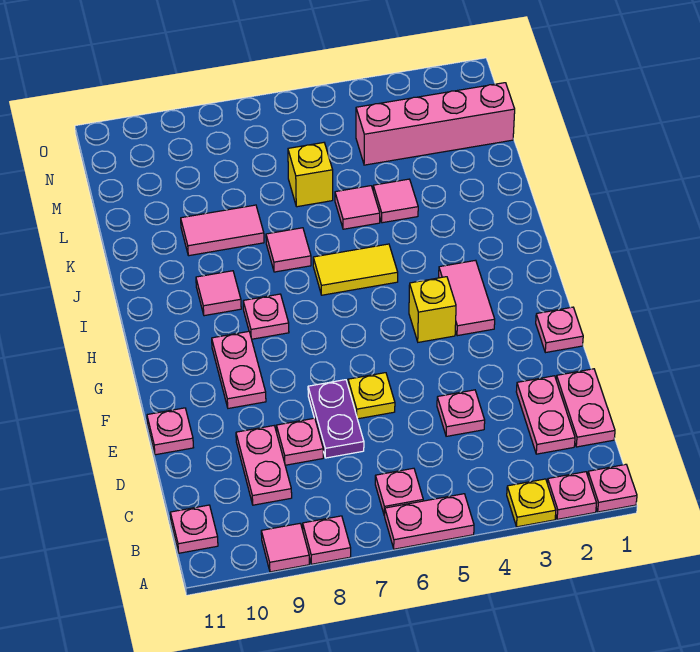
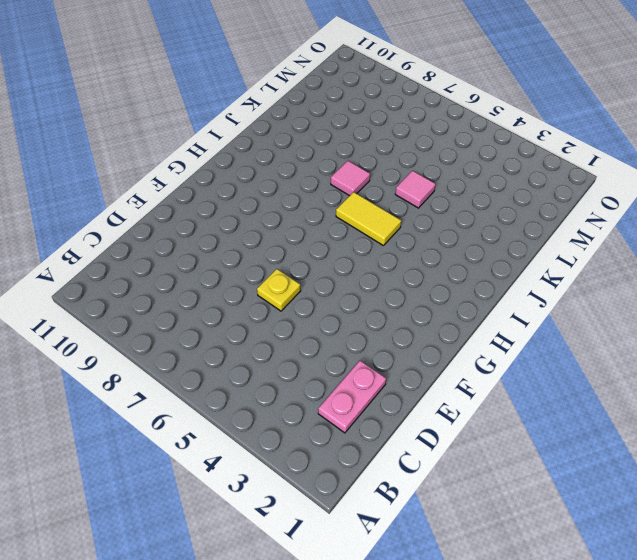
none -> pink 1x1 plate [588,464,637,512]
none -> pink 1x1 plate [547,472,596,519]
none -> yellow 1x1 plate [507,479,556,527]

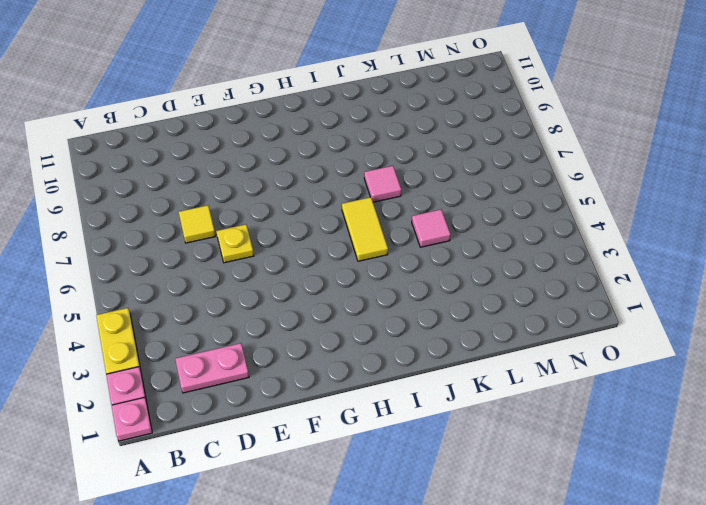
yellow 1x2 plate [96,308,141,374] -> yellow 1x1 plate [507,479,556,527]
yellow 1x1 tile [179,205,215,243] -> purple 1x2 plate [308,380,364,458]
none -> pink 1x2 plate [385,494,474,549]
none -> pink 1x1 plate [303,516,351,564]
none -> pink 1x1 tile [261,524,309,572]

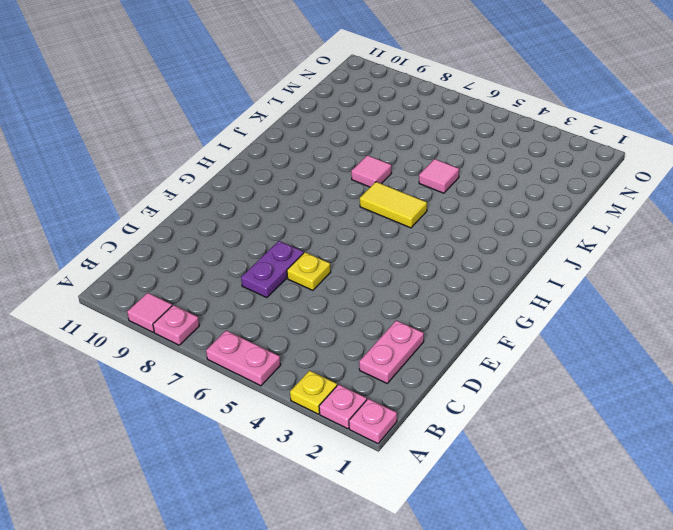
none -> pink 1x1 plate [375,468,423,516]
none -> pink 1x1 plate [170,505,218,553]
none -> pink 1x2 plate [556,369,615,447]

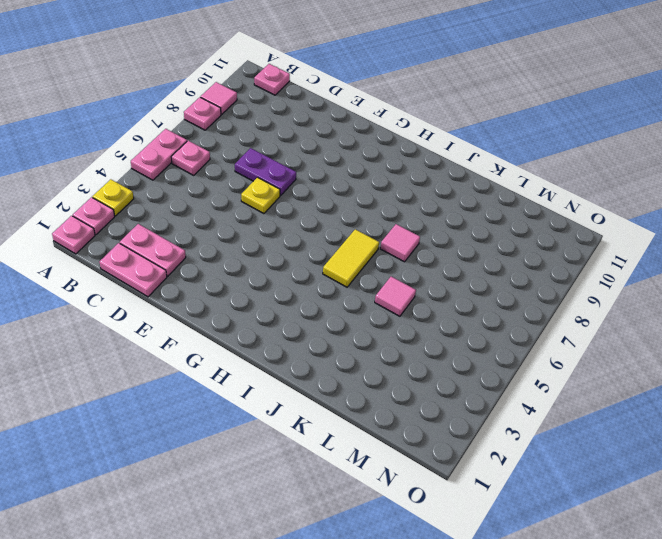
none -> pink 1x2 plate [236,426,292,505]
none -> pink 1x1 plate [437,390,485,436]
none -> pink 1x1 plate [276,418,323,465]

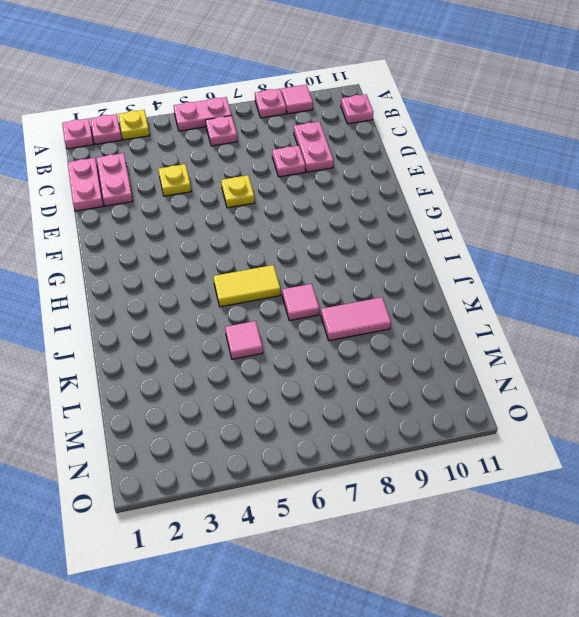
yellow 1x1 plate [158,164,191,196] -> pink 1x1 plate [437,390,485,436]
none -> purple 1x2 plate [308,380,364,458]
none -> pink 1x1 plate [147,408,194,455]
none -> pink 1x1 plate [536,307,583,353]

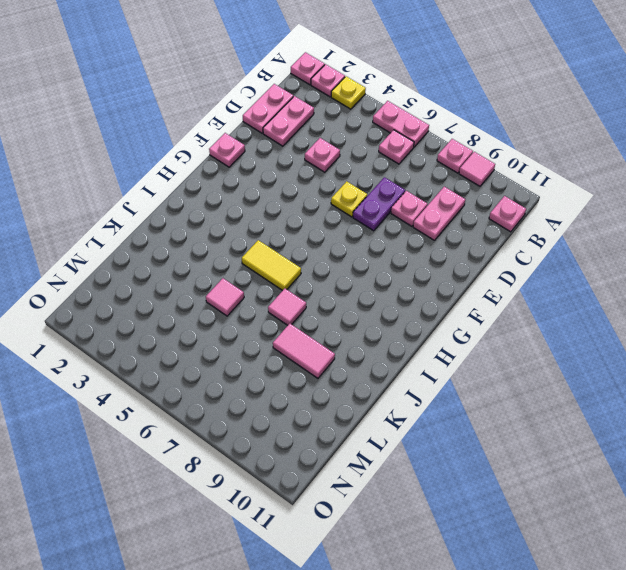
none -> pink 1x1 plate [147,408,194,455]
none -> pink 1x2 plate [212,331,266,408]
none -> pink 1x2 tile [439,260,495,336]

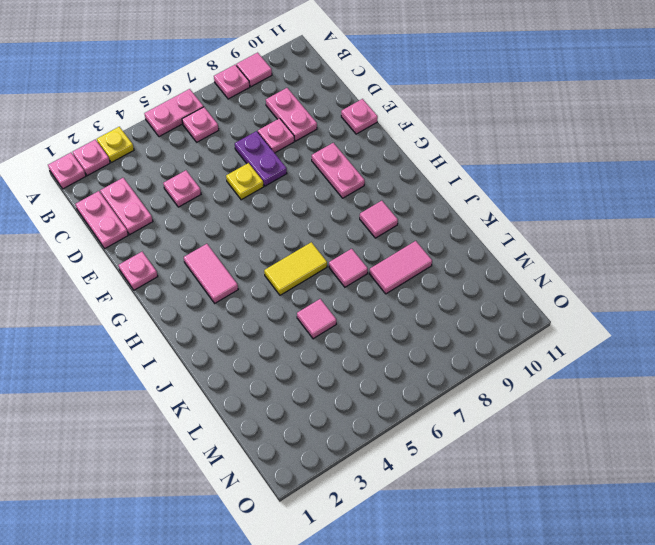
none -> pink 1x1 plate [170,505,218,553]
none -> yellow 1x1 brick [409,277,456,342]
none -> pink 1x1 plate [243,294,289,339]

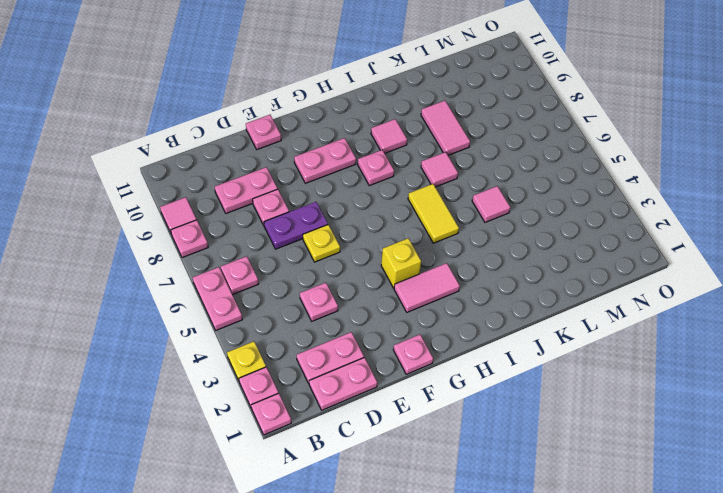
none -> pink 1x1 plate [170,505,218,553]
none -> pink 1x1 tile [373,179,418,223]
none -> yellow 1x1 brick [288,143,333,207]

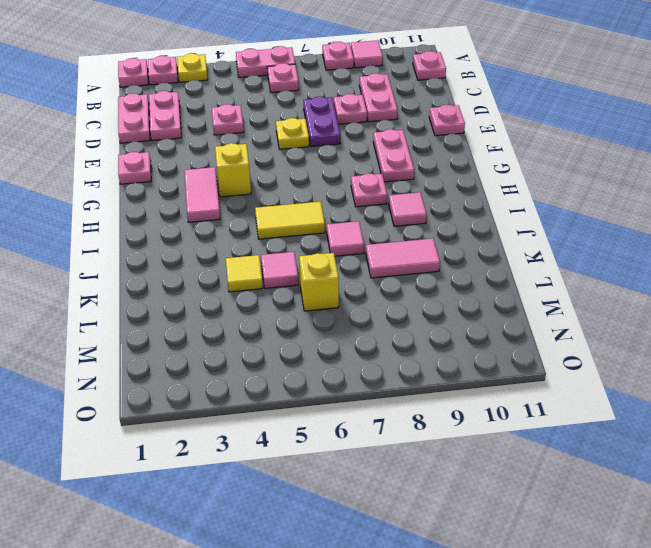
yellow 1x1 tile [226,255,263,292] -> pink 1x1 tile [373,179,418,223]
none -> pink 1x4 brick [356,83,515,165]

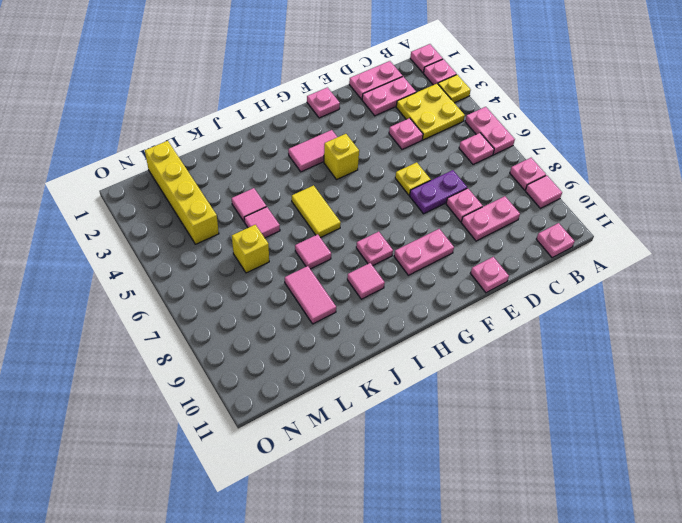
yellow 2x2 plate [396,84,465,140] -> none
yellow 1x4 brick [145,141,219,244] -> pink 1x4 brick [356,83,515,165]

